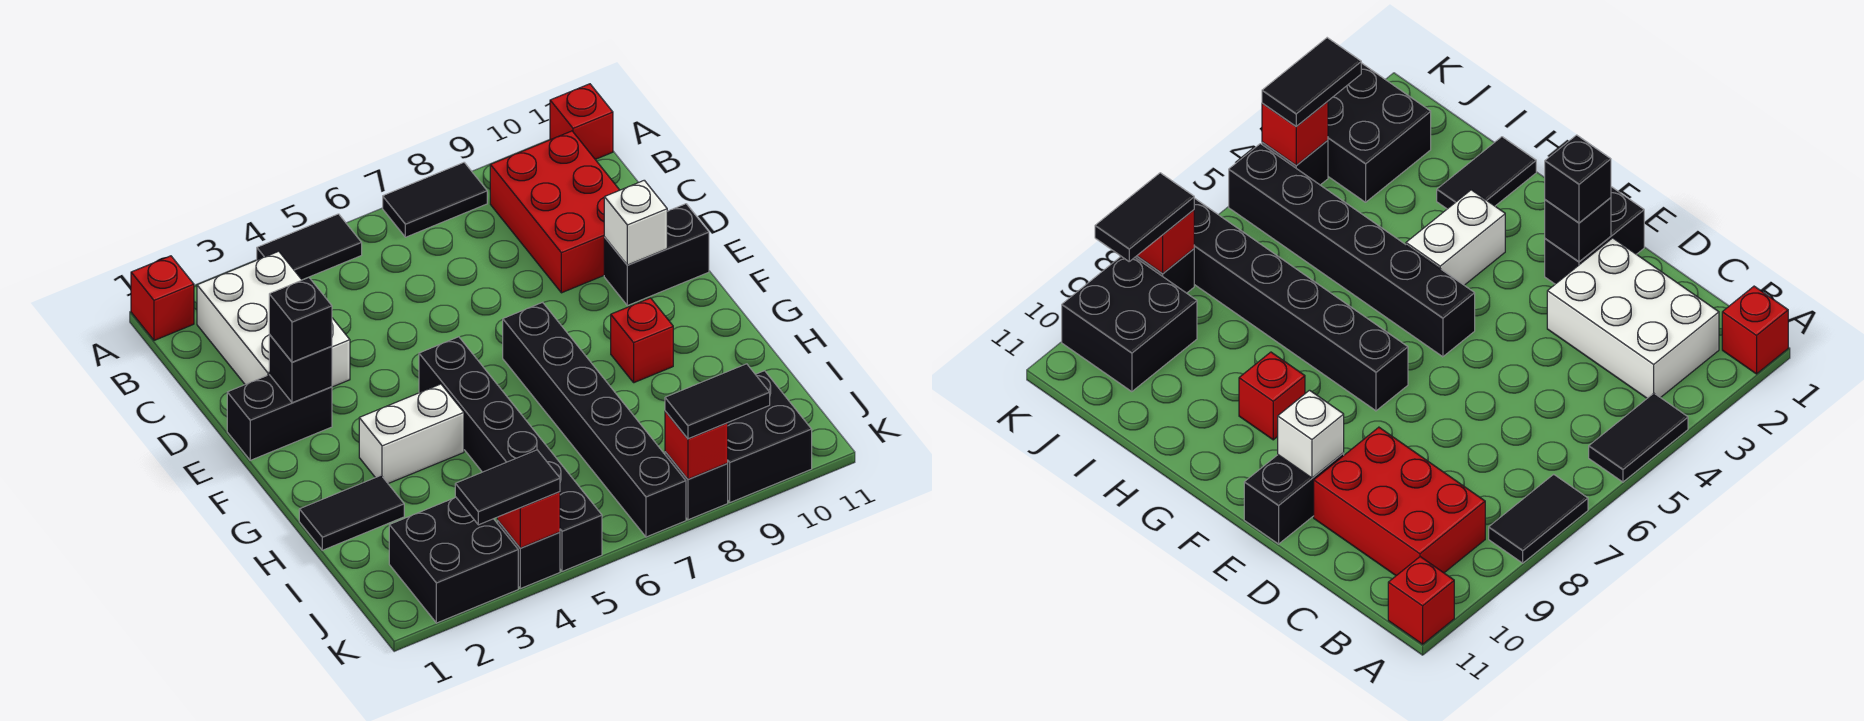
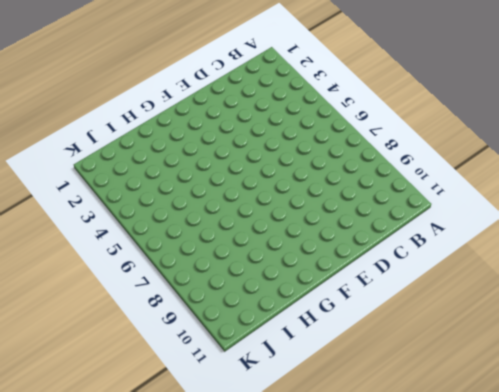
none -> red 1x1 brick [131,256,194,340]
none -> black 1x2 tile [257,214,362,280]
none -> black 1x2 tile [383,163,487,237]

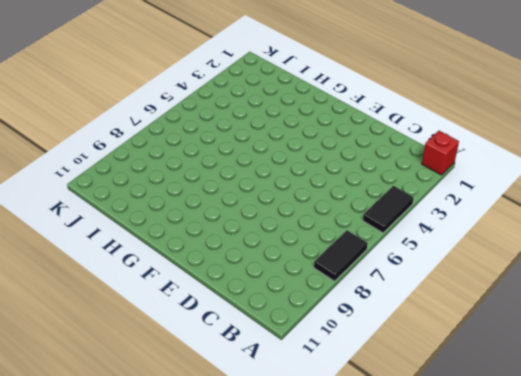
none -> red 1x1 brick [550,84,613,159]
none -> white 2x3 brick [197,251,350,387]
none -> red 2x3 brick [490,131,619,293]

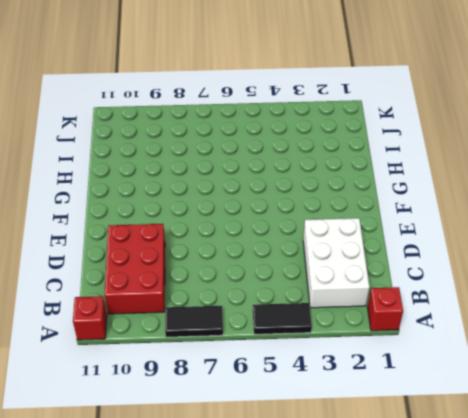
none -> black 1x2 brick [227,375,332,460]
none -> black 1x2 brick [604,204,709,306]
none -> black 1x6 brick [419,337,602,571]

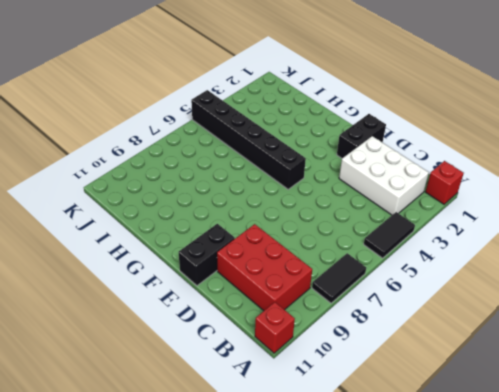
none -> black 1x6 brick [503,302,686,537]
none -> white 1x2 brick [359,384,464,484]
none -> red 1x1 brick [611,298,673,383]

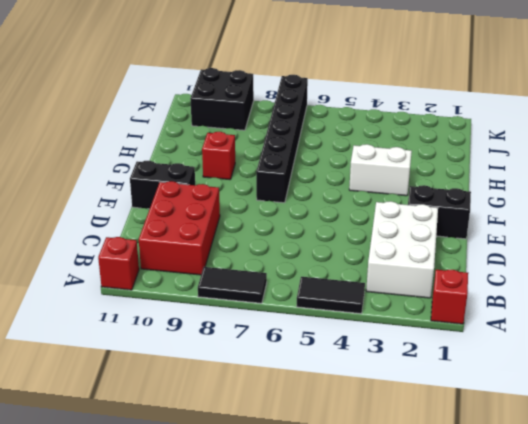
none -> black 1x6 brick [419,337,602,571]
none -> black 1x2 tile [299,476,404,550]
none -> black 2x2 brick [389,497,518,623]

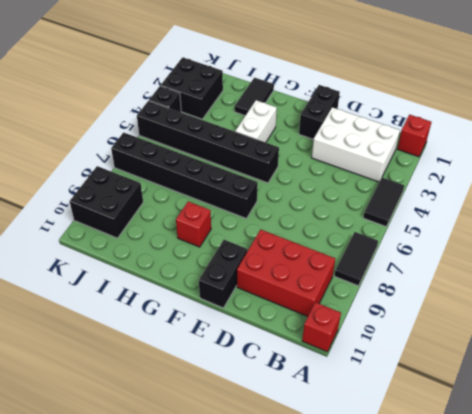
none -> black 1x1 brick [665,452,728,520]
none -> black 1x1 brick [269,334,332,403]
none -> white 1x1 brick [604,180,667,265]

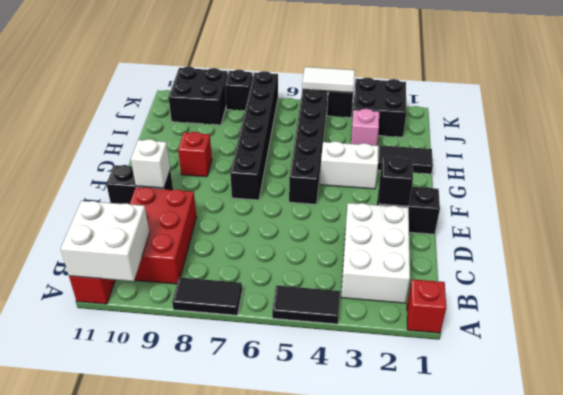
white 2x2 brick [61,201,150,281] -> none
pink 1x1 brick [351,109,379,146] -> none
white 1x2 tile [302,67,355,93] -> red 1x1 brick [497,492,560,548]
none -> red 1x1 brick [665,411,728,479]
none -> black 1x1 brick [269,277,332,362]
none -> black 1x2 tile [455,450,560,525]

